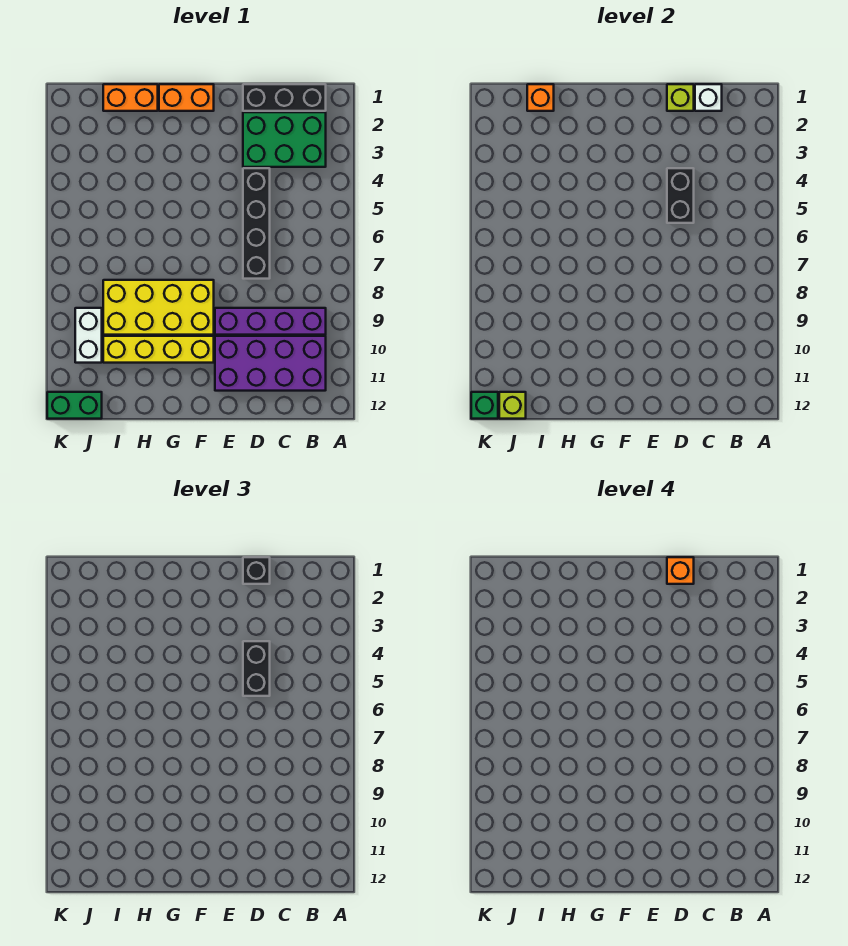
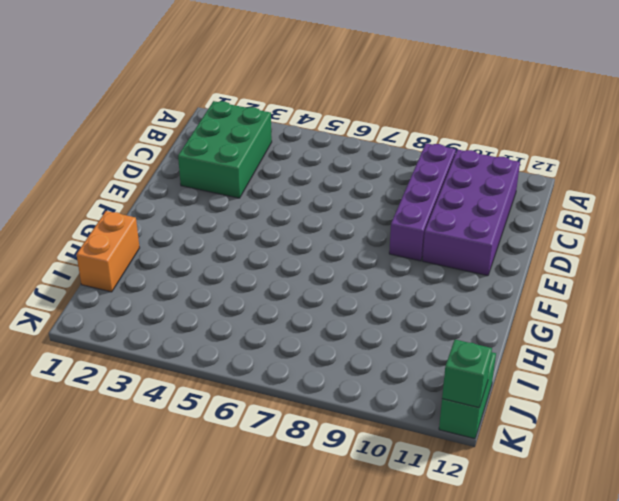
none -> black 1x3 brick [243,84,326,111]
none -> black 1x4 brick [243,168,270,279]
none -> orange 1x2 brick [159,84,214,111]

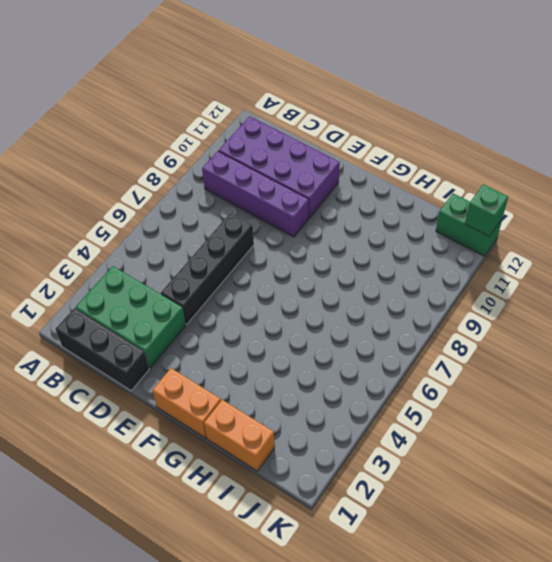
none -> yellow 2x4 brick [103,280,214,335]
none -> yellow 1x4 brick [103,336,214,363]
none -> white 1x2 brick [75,308,102,363]

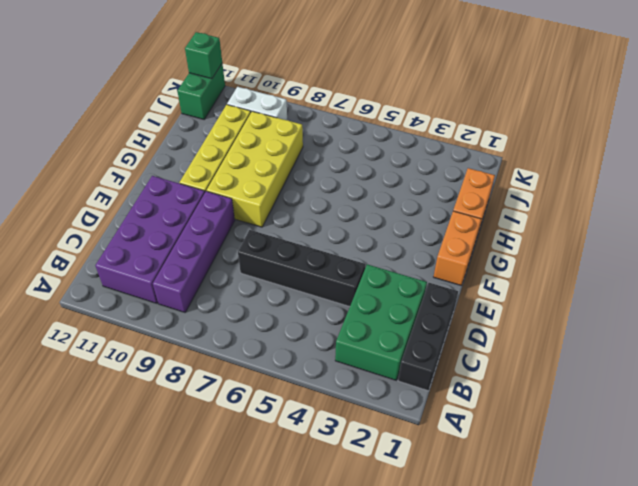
none -> white 1x1 brick [695,84,722,111]
none -> lime 1x1 brick [667,84,694,111]
none -> black 1x2 brick [667,168,694,223]

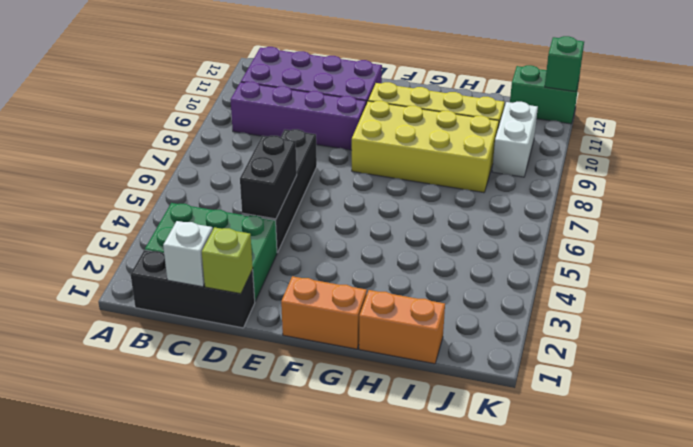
none -> orange 1x1 brick [527,84,554,111]
none -> lime 1x1 brick [499,392,526,419]
none -> black 1x1 brick [243,557,270,584]

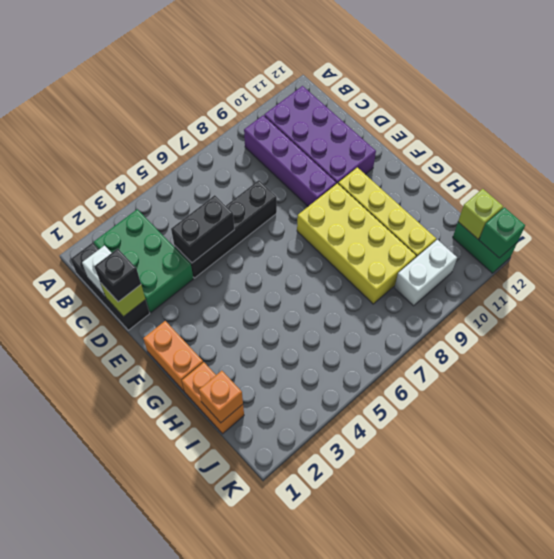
none -> black 1x2 brick [243,641,270,696]
none -> orange 1x1 brick [667,557,694,584]

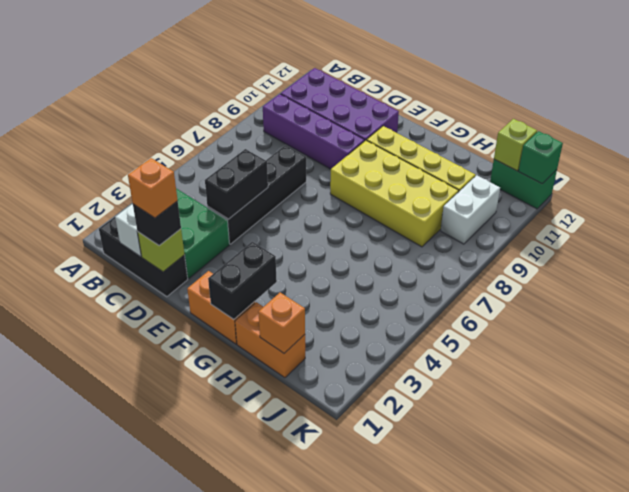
black 1x2 brick [208,242,277,319] -> black 1x2 brick moved to [243,641,270,696]

